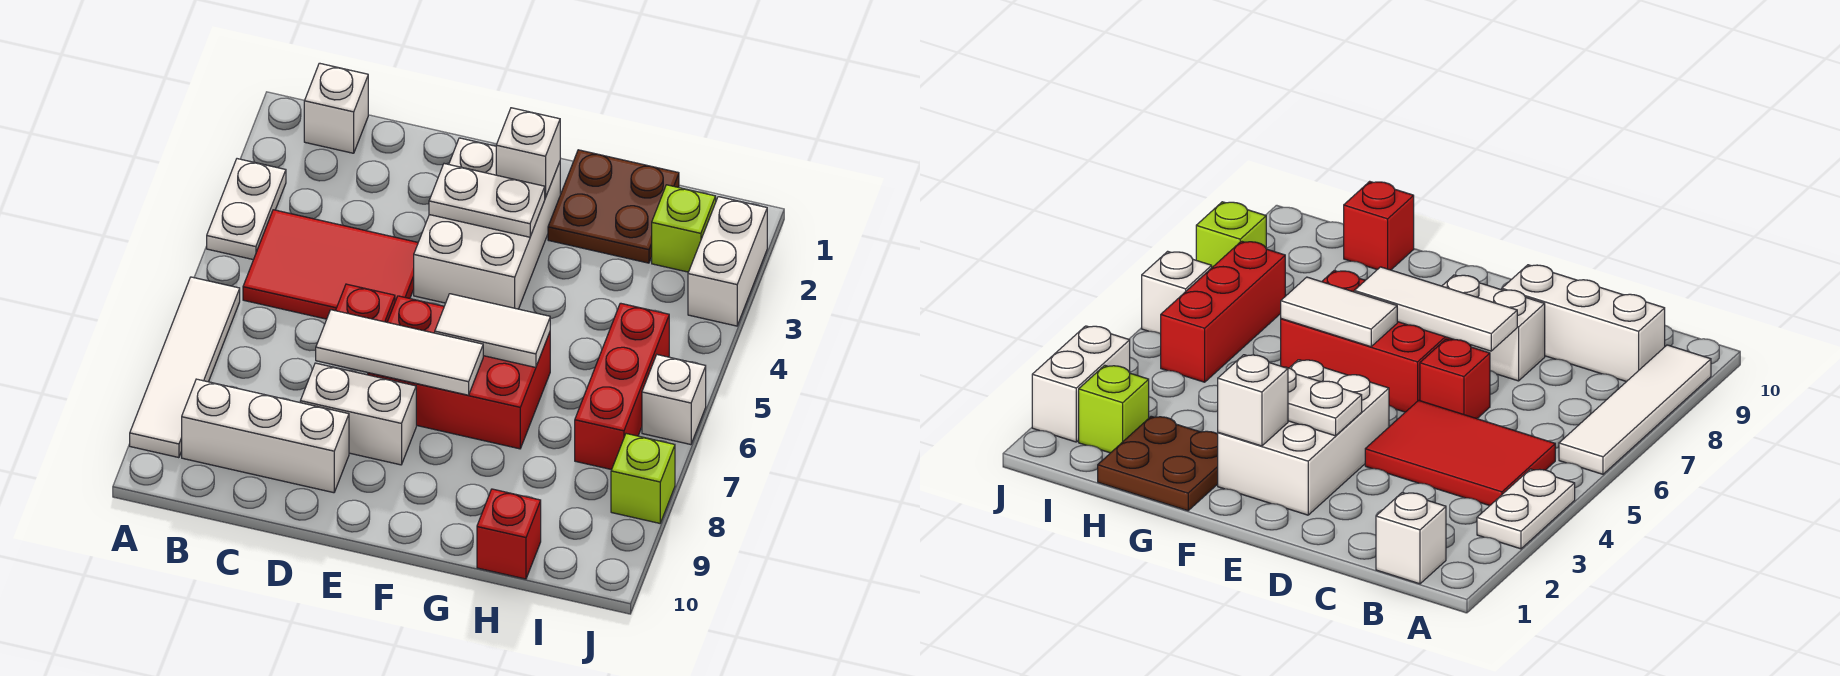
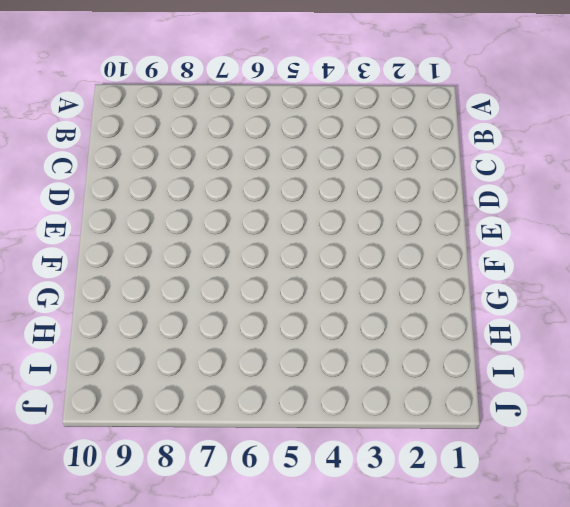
none -> white 1x2 plate [207,159,286,260]
none -> white 1x4 tile [130,277,240,458]
none -> white 1x1 brick [304,63,368,153]

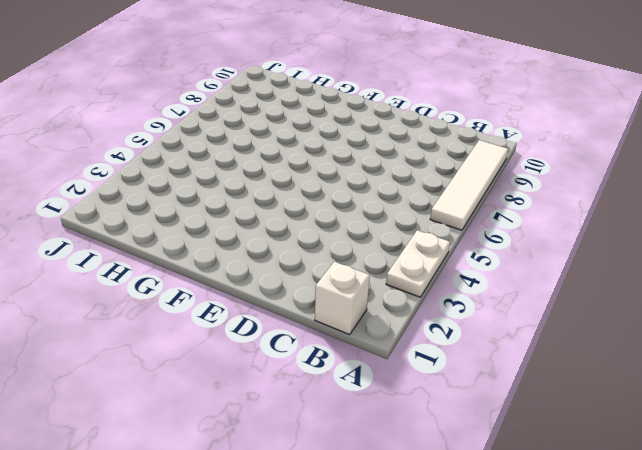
none -> red 2x3 tile [243,210,418,319]
none -> white 1x3 brick [182,379,349,493]
none -> red 1x1 brick [336,284,395,322]

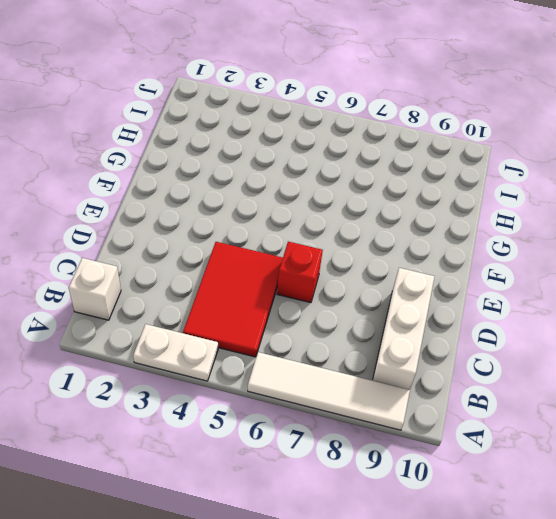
none -> white 1x2 brick [300,363,416,465]
none -> white 2x3 brick [414,138,560,309]
none -> red 2x3 brick [368,296,550,449]

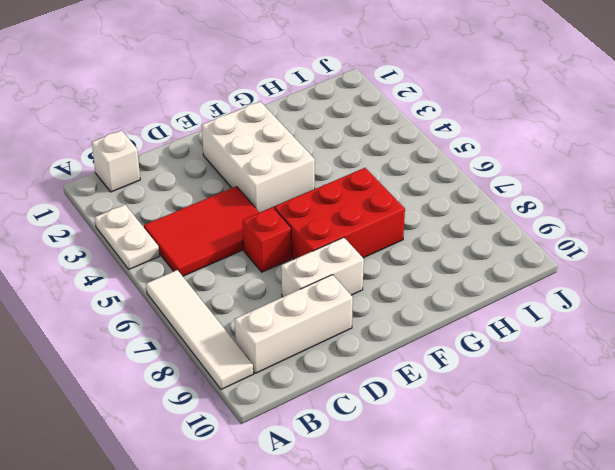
none -> brown 2x2 plate [548,150,679,263]
none -> red 1x1 brick [477,489,541,579]
none -> lime 1x1 brick [652,185,716,272]

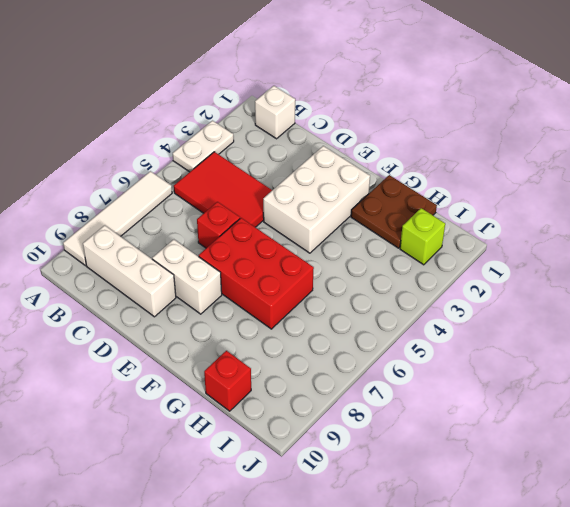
none -> red 1x3 brick [575,303,669,470]
none -> white 1x2 brick [688,197,767,326]
none -> white 1x1 brick [642,355,706,445]

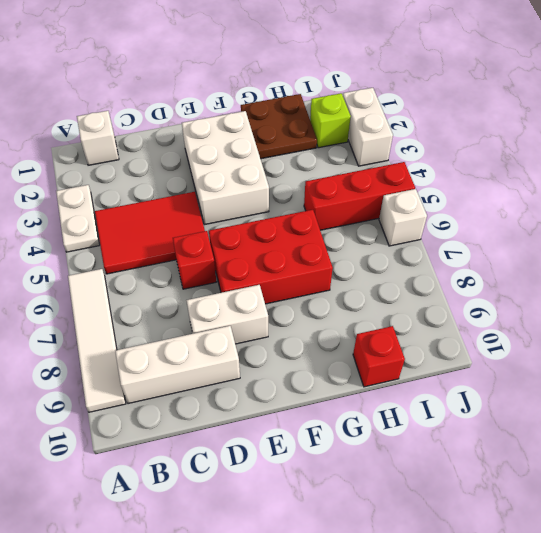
red 1x3 brick [304,162,415,230] -> red 1x3 brick turned to [575,303,669,470]
none -> lime 1x1 brick [611,434,675,523]
none -> white 1x3 tile [316,310,483,395]
none -> white 1x2 plate [429,164,545,237]

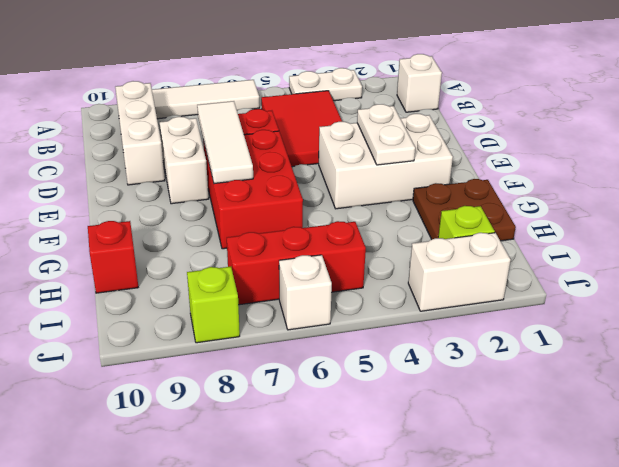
none -> white 1x1 brick [496,108,560,198]
none -> white 1x2 tile [435,294,550,367]

